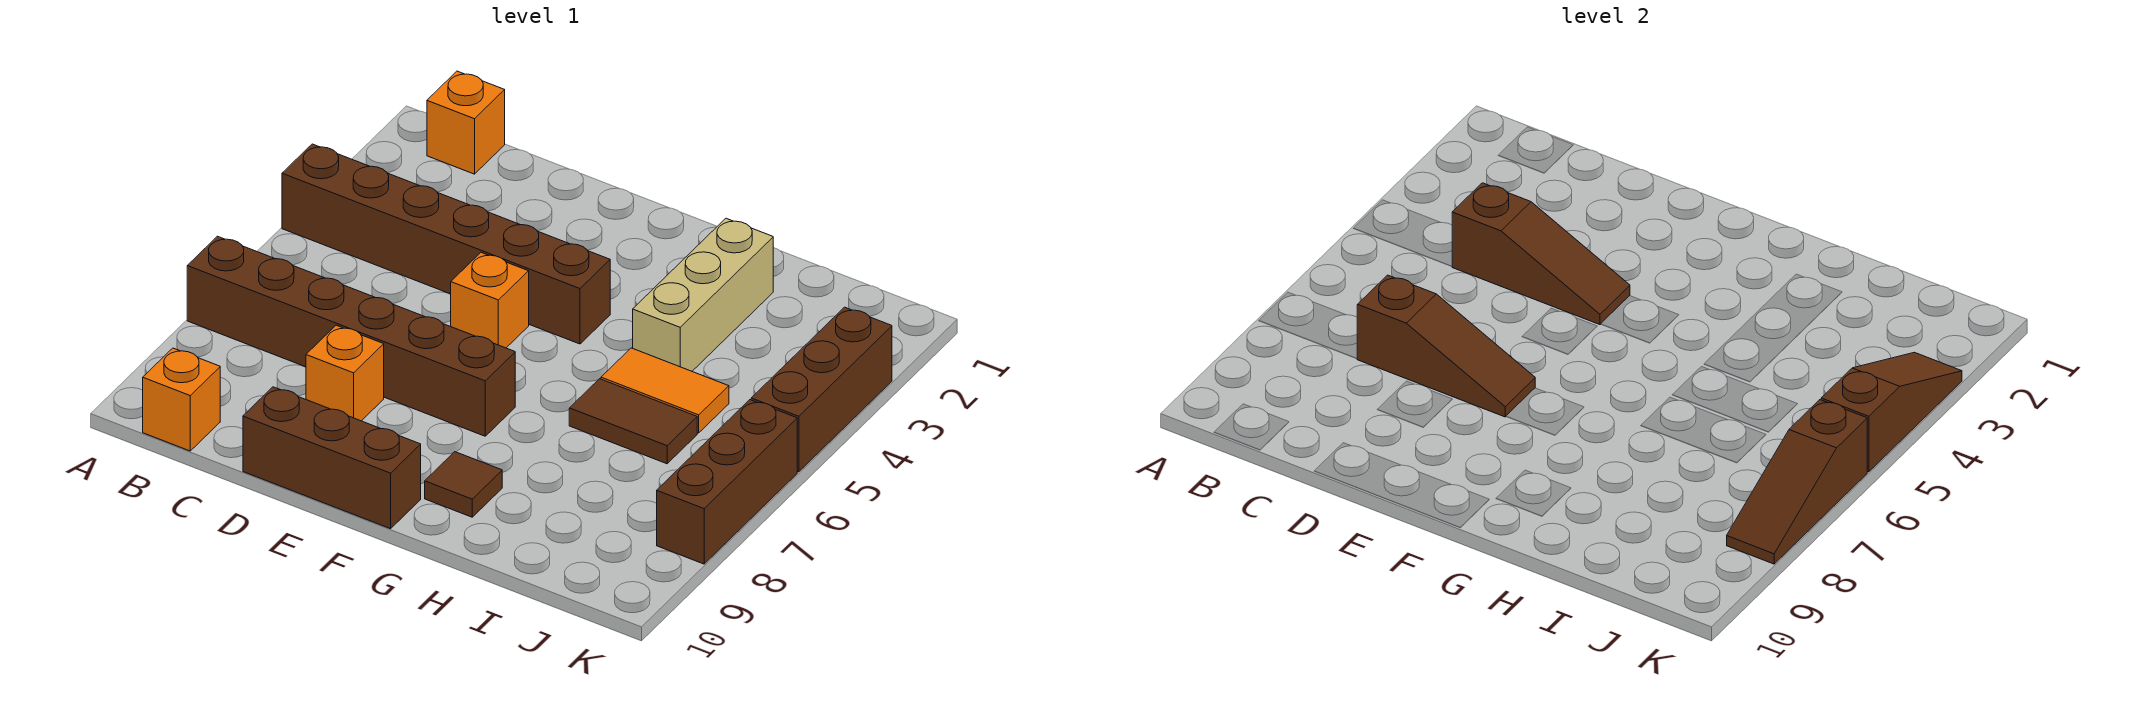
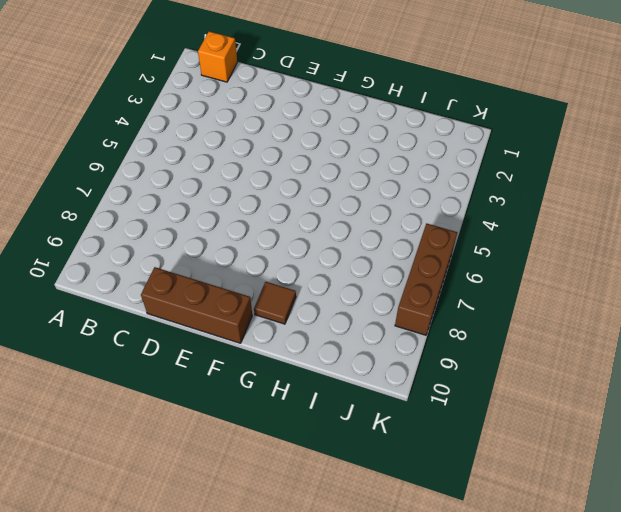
none -> brown 1x6 brick [282,144,610,344]
none -> brown 1x6 brick [187,236,515,436]
none -> orange 1x1 brick [143,348,220,451]

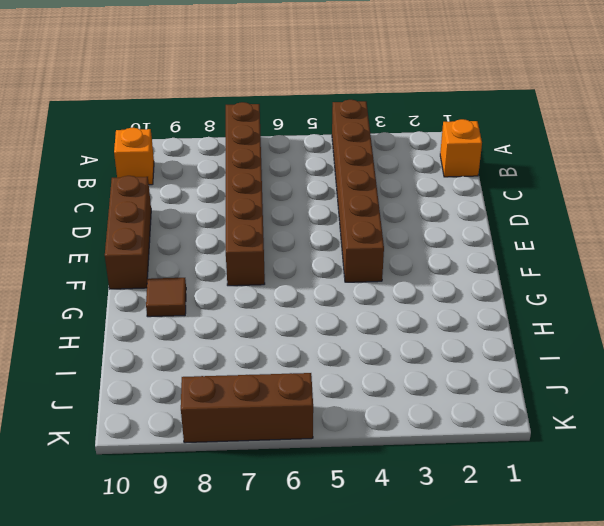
none -> orange 1x1 brick [306,325,384,421]
none -> orange 1x1 brick [451,253,529,348]
none -> tan 1x3 brick [633,218,773,371]

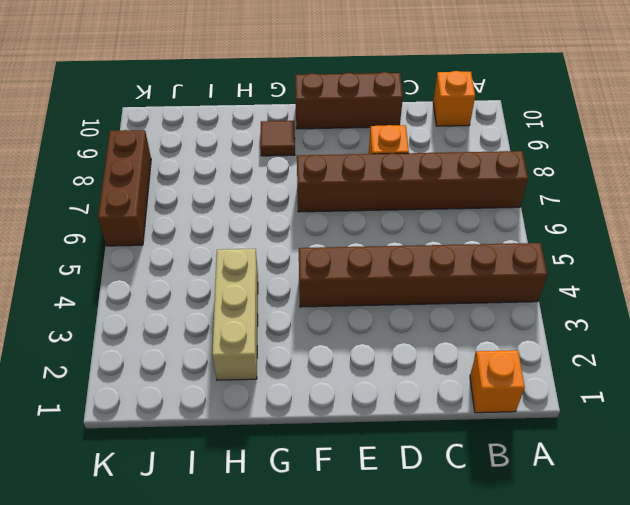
none -> orange 1x1 brick [451,253,529,348]
none -> orange 1x2 tile [601,348,729,433]
none -> brown 1x2 tile [569,379,697,464]

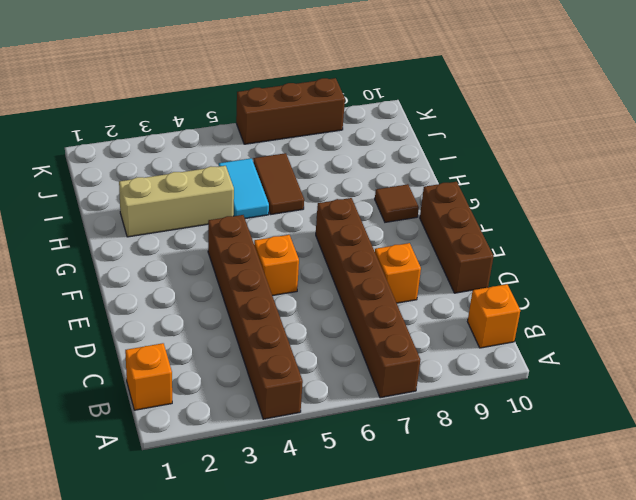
cyan 1x2 tile [219,158,269,219] -> orange 1x2 tile [601,348,729,433]
none -> brown 1x3 brick [751,307,892,472]
none -> brown 1x3 slope [1452,183,1630,325]
none -> brown 1x3 slope [1357,275,1535,417]

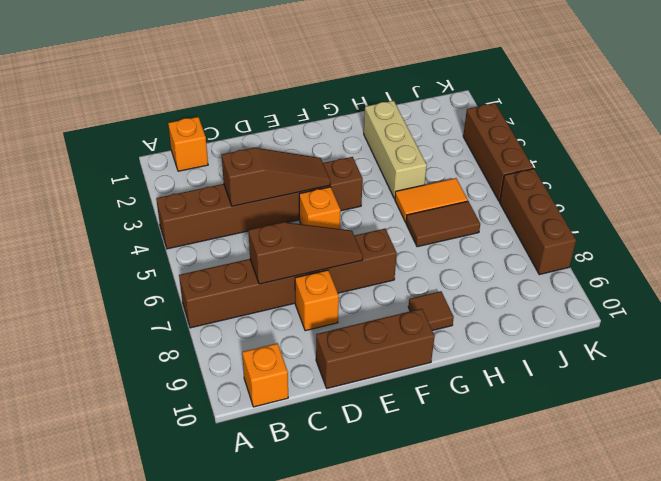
none -> brown 1x3 slope [1821,352,1962,472]
none -> brown 1x3 slope [1727,400,1867,564]

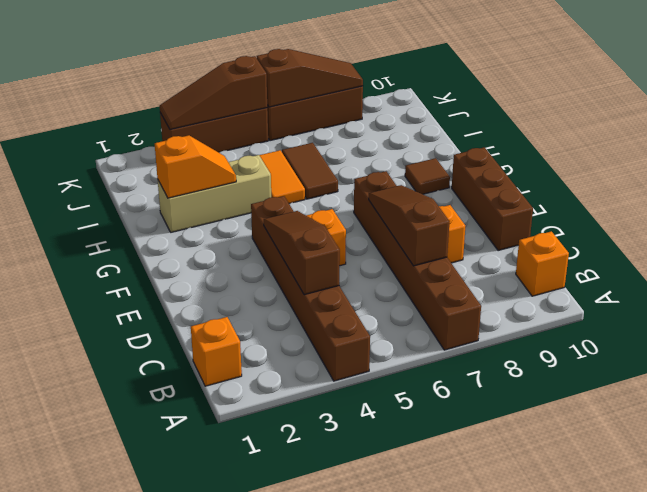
orange 1x2 slope [155,135,236,198] -> none

